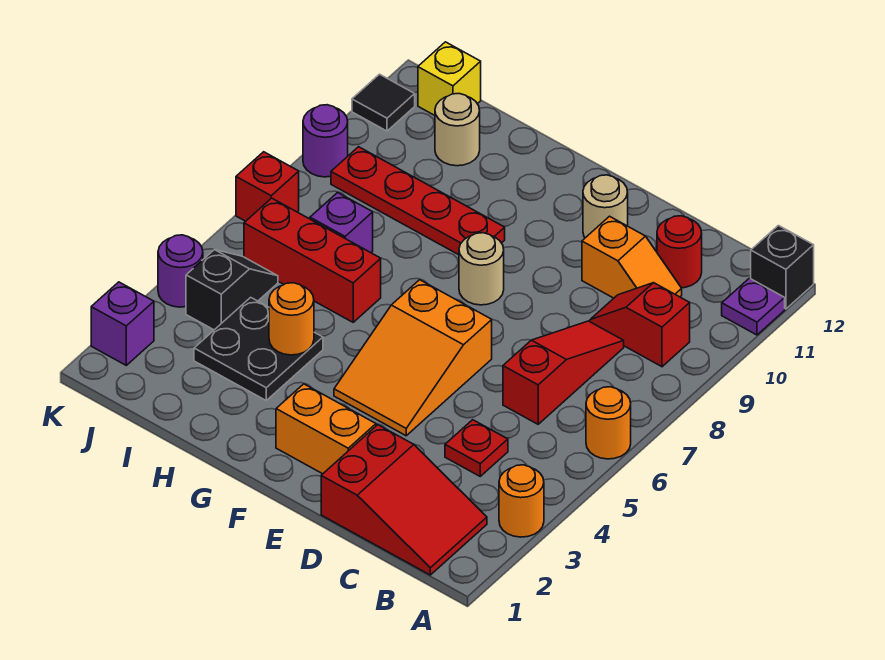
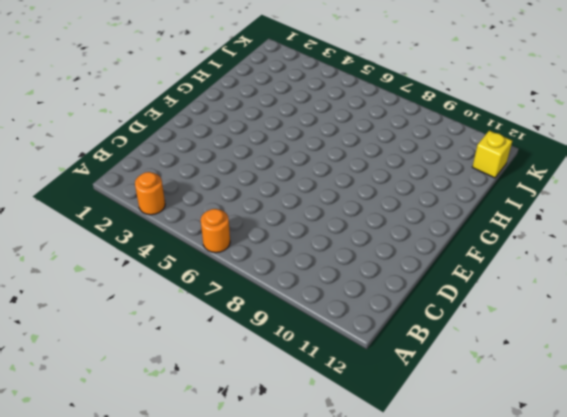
none -> purple 1x1 plate [722,278,785,335]
none -> black 1x1 brick [751,226,814,309]
none -> red 2x3 slope [321,425,487,575]

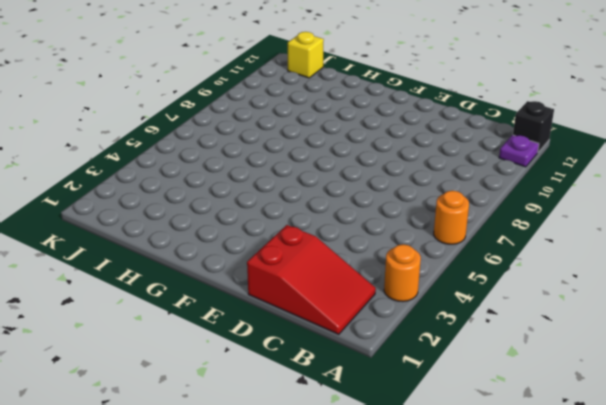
none -> red 1x2 slope [590,283,690,367]
none -> red 1x1 plate [445,420,508,476]
none -> red 1x3 slope [503,321,624,424]

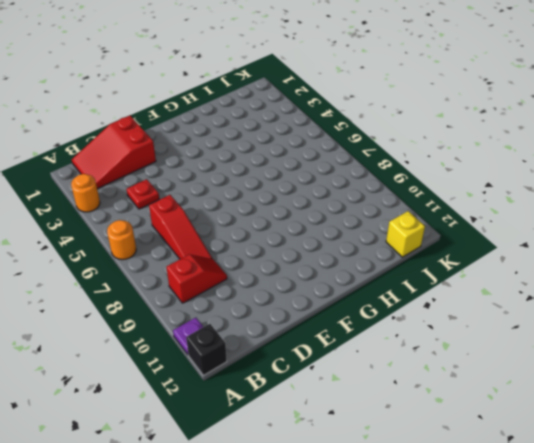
none -> orange 1x2 slope [582,216,682,298]
none -> red 1x1 round brick [657,216,702,288]
none -> orange 1x2 brick [276,384,376,474]

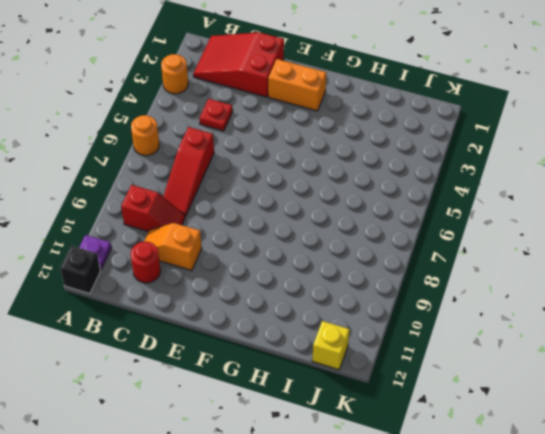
none -> orange 2x3 slope [334,280,492,436]
none -> tan 1x1 round brick [583,175,628,238]
none -> tan 1x1 round brick [459,233,504,305]

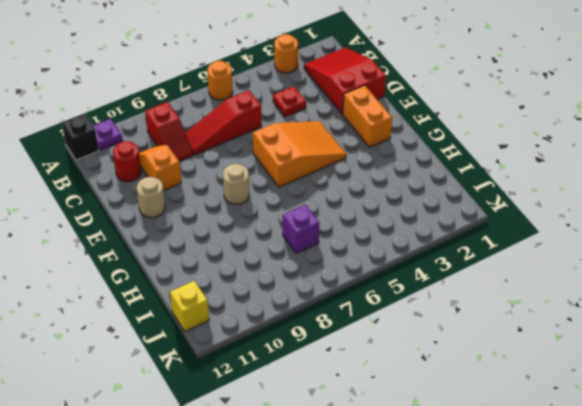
none -> red 1x4 plate [331,147,505,255]
none -> black 2x2 plate [194,297,323,400]
none -> red 1x3 brick [244,198,381,322]

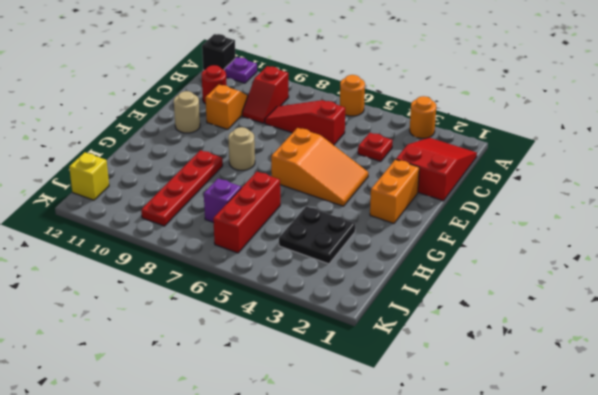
none -> tan 1x1 round brick [435,94,480,166]
none -> black 1x2 slope [186,250,278,330]
none -> purple 1x1 brick [91,282,154,365]

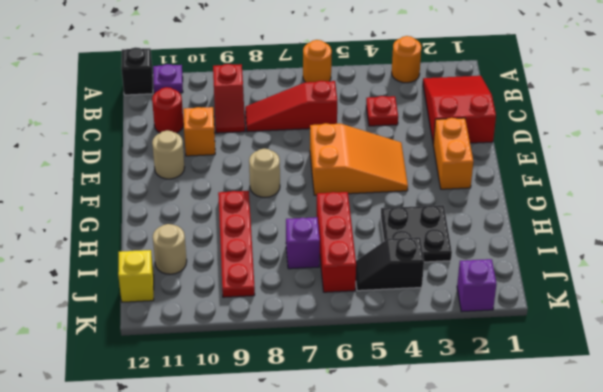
none -> purple 1x1 round brick [158,235,203,307]
none -> red 1x1 brick [236,152,299,221]
none -> purple 1x1 round brick [303,105,348,177]

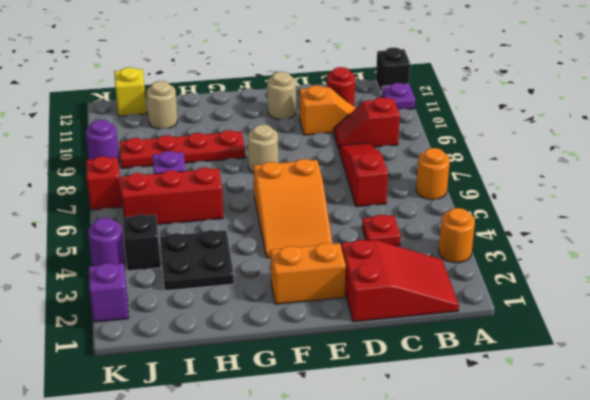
none -> black 1x1 tile [352,74,415,131]
none -> orange 1x1 round brick [269,283,314,355]

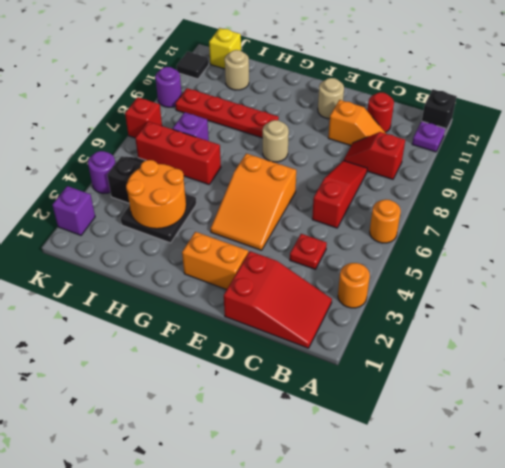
orange 2x2 round brick [126,160,186,229] -> orange 1x1 round brick [269,283,314,355]

